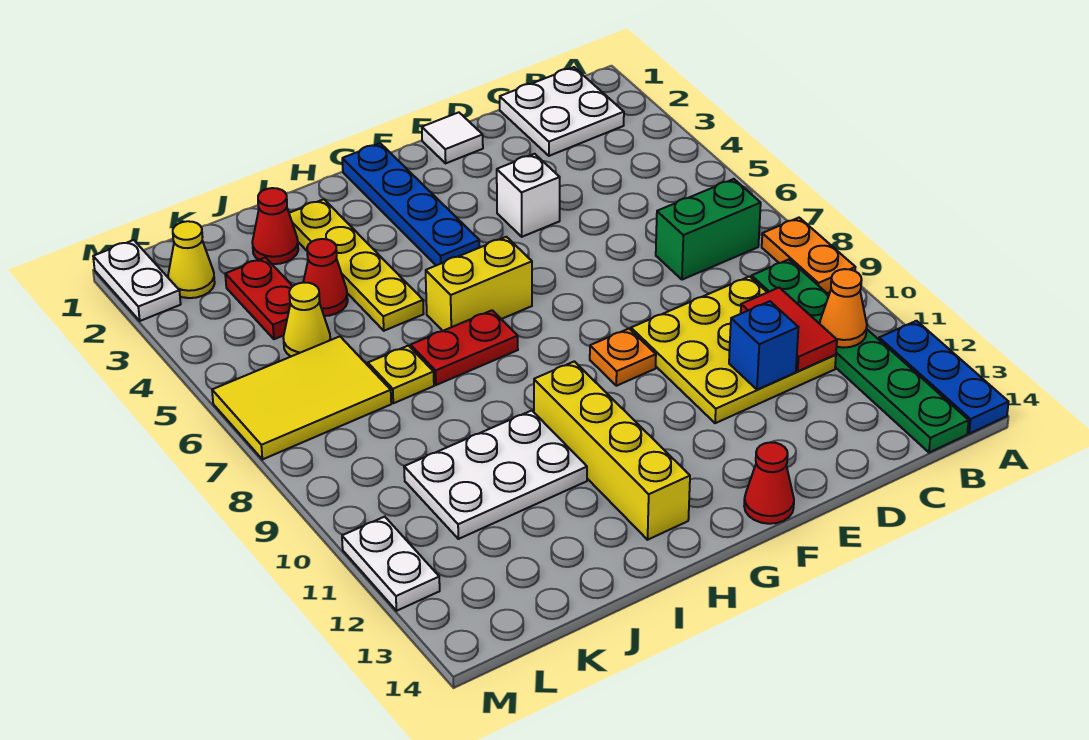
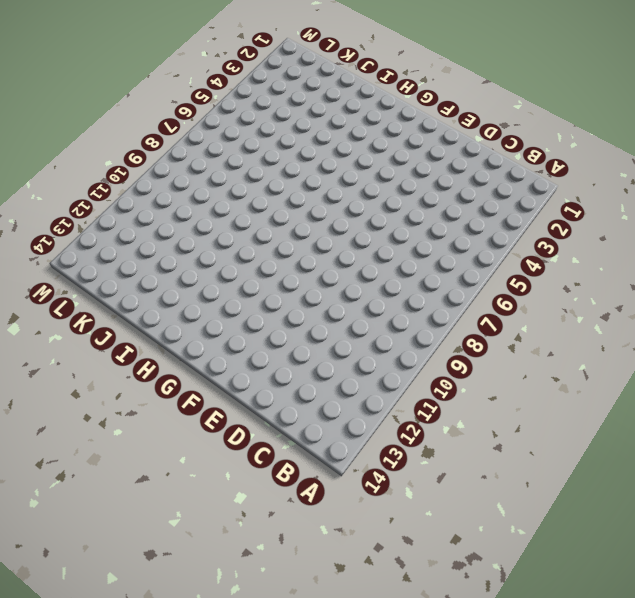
none -> orange 1x2 plate [762,218,855,293]
none -> blue 1x3 plate [879,321,1008,434]
none -> white 2x2 plate [500,67,624,156]

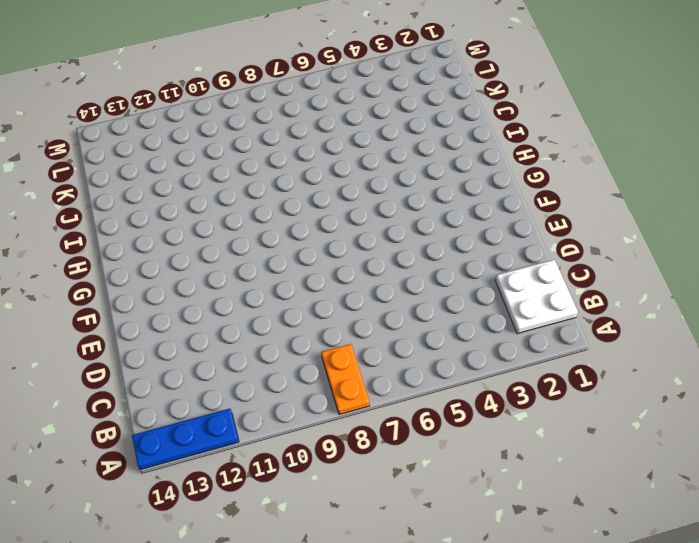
orange 1x2 plate [321,344,370,414] -> orange 1x2 plate turned to [762,218,855,293]
none -> green 1x2 brick [656,179,761,280]
none -> green 1x6 plate [751,260,969,452]
none -> yellow 3x3 plate [631,276,836,423]

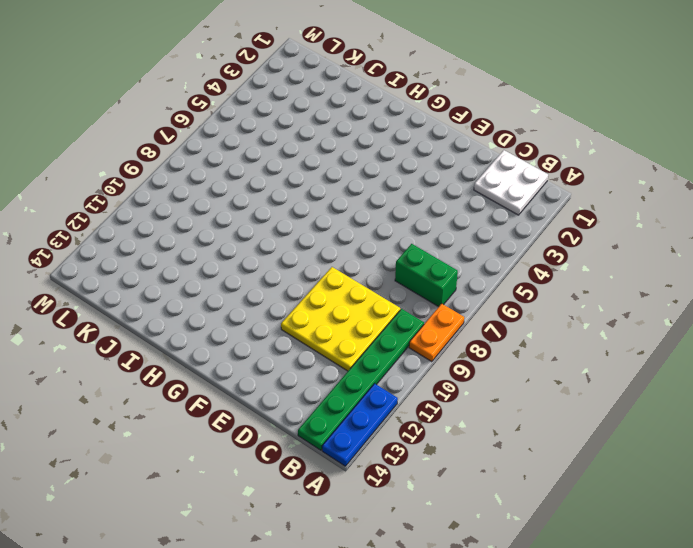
none -> white 1x1 tile [422,112,483,163]
none -> white 1x1 brick [497,154,560,237]
none -> orange 1x1 plate [590,329,656,386]

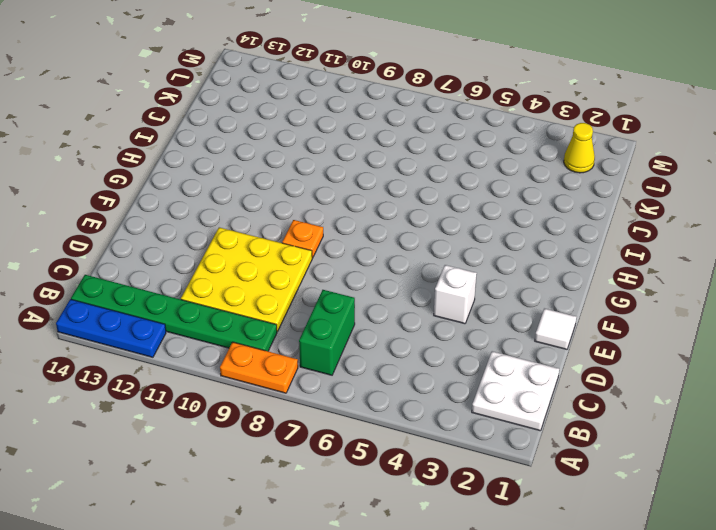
none -> red 1x1 cone [744,442,794,524]
none -> blue 1x4 plate [342,143,480,265]
none -> yellow 1x2 brick [426,237,532,331]

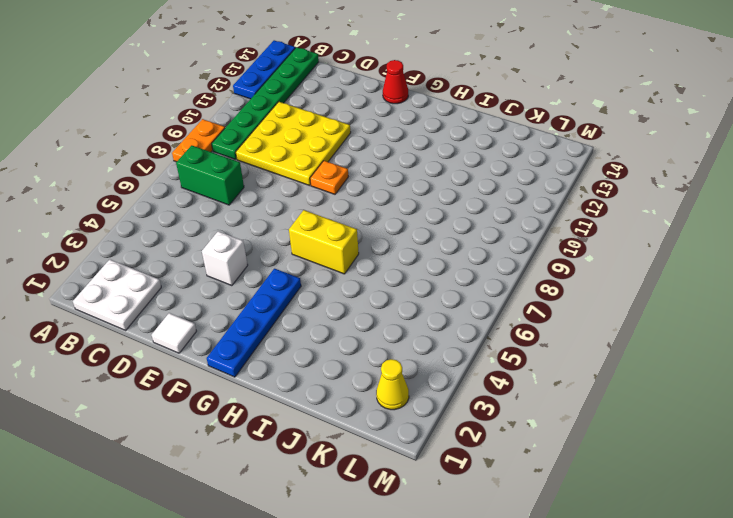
none -> red 1x2 plate [410,310,518,385]
none -> yellow 1x4 brick [534,361,690,540]
none -> yellow 1x4 plate [289,199,424,331]

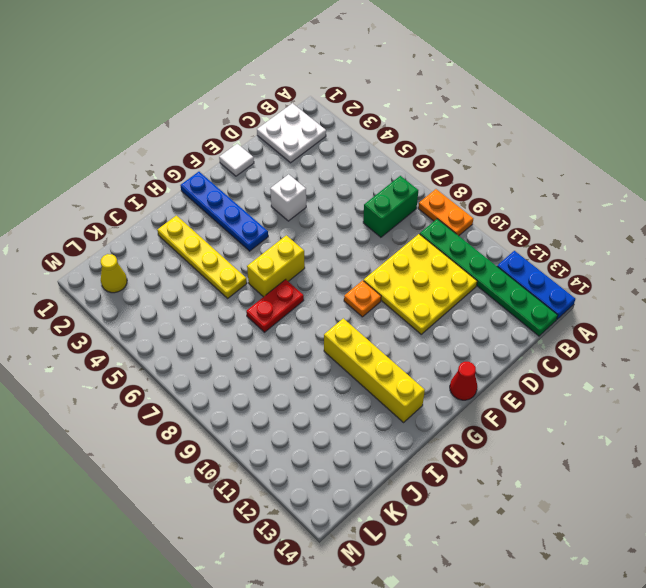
none -> white 2x3 plate [404,411,587,539]
none -> red 1x1 cone [252,188,298,264]
none -> red 1x1 cone [303,239,348,316]

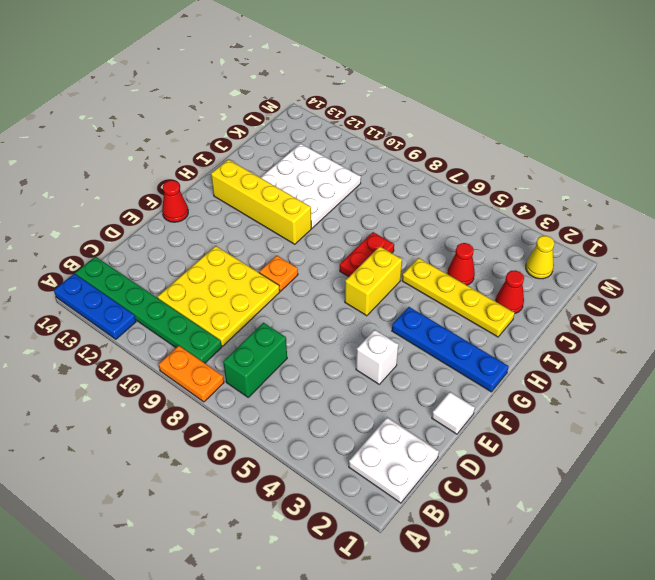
white 3x3 plate [260,144,361,228] -> white 2x3 plate [404,411,587,539]
none -> yellow 1x1 plate [368,346,434,403]
none -> red 1x2 plate [225,257,293,339]
none -> yellow 1x1 cone [283,283,330,356]

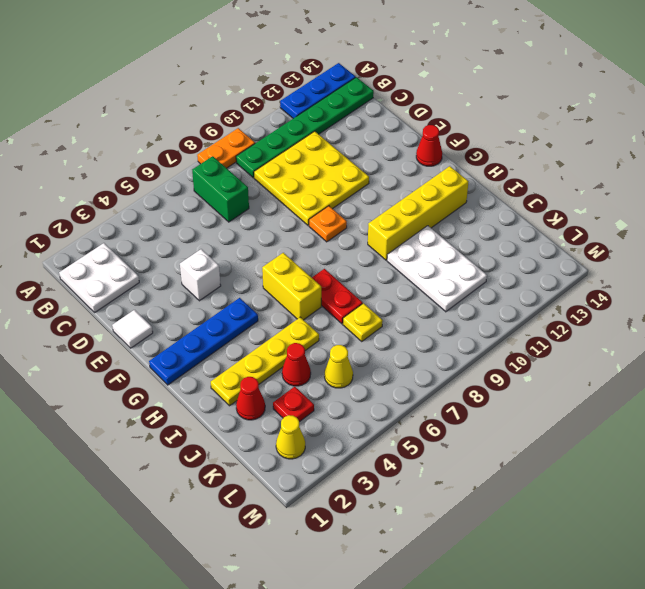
red 1x1 plate [273,387,314,422] -> red 1x2 plate [225,257,293,339]
none -> yellow 2x3 tile [212,336,391,459]
none -> white 1x2 plate [93,240,181,321]
none -> white 1x2 plate [342,517,440,611]

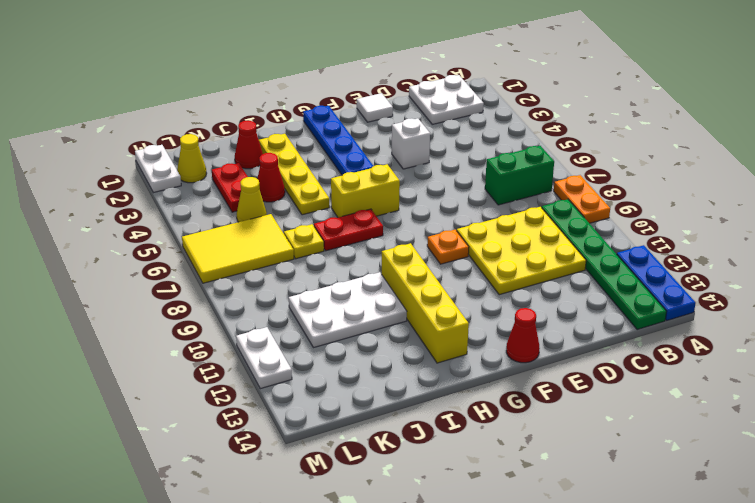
none -> orange 1x1 cone [820,269,867,348]
none -> red 1x2 tile [741,288,837,371]
none -> blue 1x1 brick [729,301,798,390]

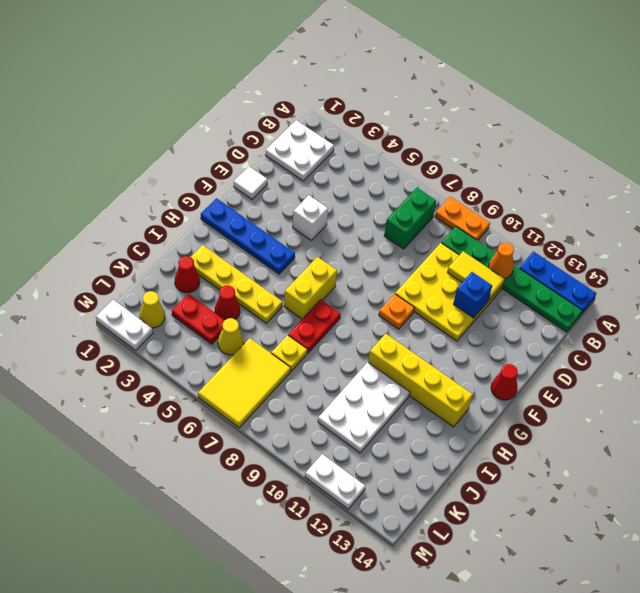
yellow 1x2 tile [447,252,504,301] -> red 1x2 tile [741,288,837,371]

